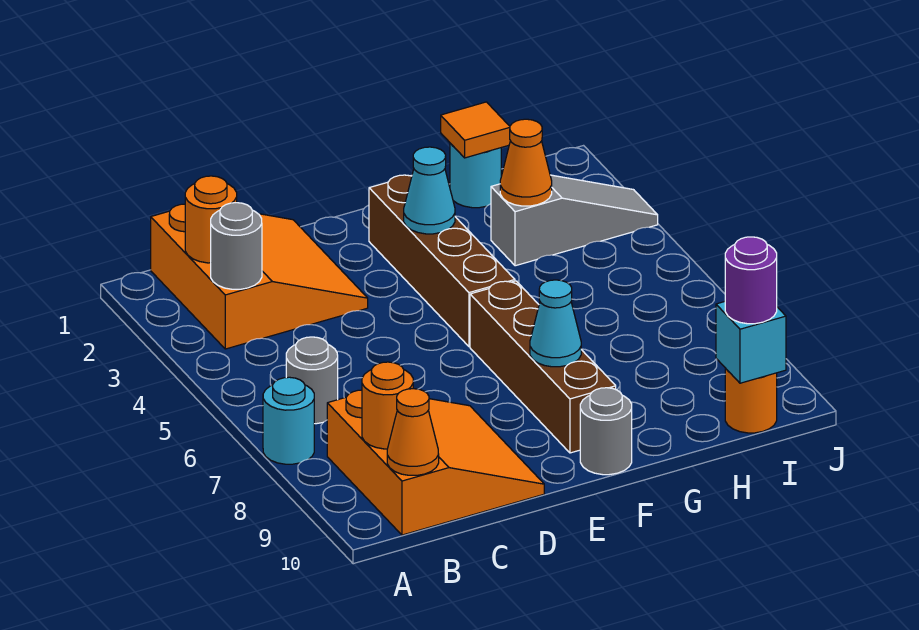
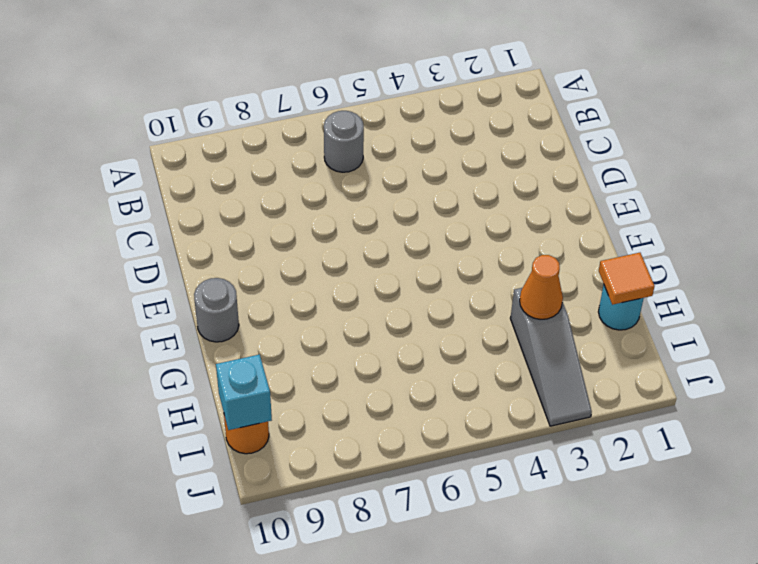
none -> cyan 1x1 round brick [263,377,314,464]
none -> orange 3x3 slope [151,204,368,349]
none -> orange 3x3 slope [327,390,544,535]

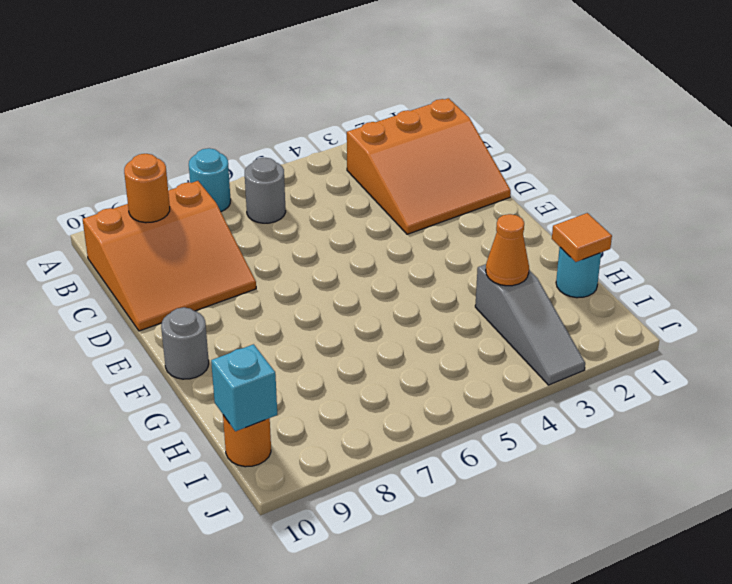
none -> brown 1x4 brick [369,175,515,347]
none -> brown 1x4 brick [470,281,616,453]
none -> orange 1x1 round brick [185,176,237,263]

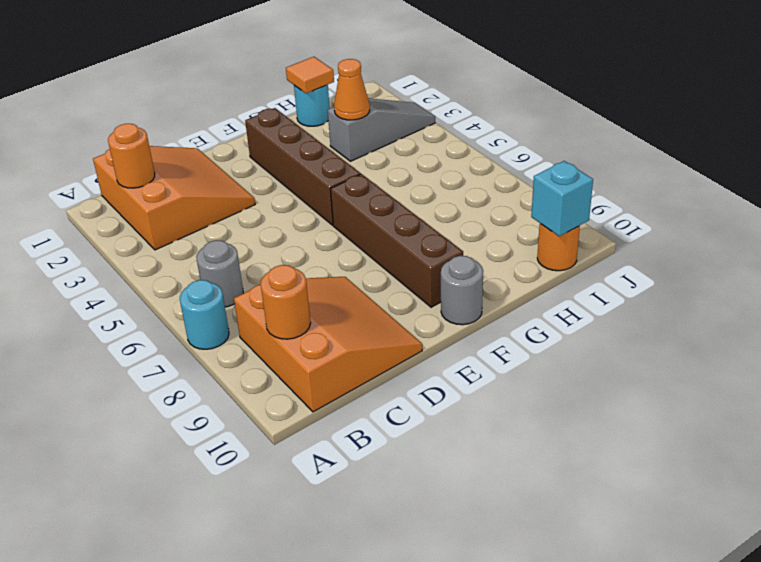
none -> grey 1x1 round brick [211,203,262,289]
none -> orange 1x1 cone [387,389,439,475]
none -> cyan 1x1 cone [404,147,455,234]

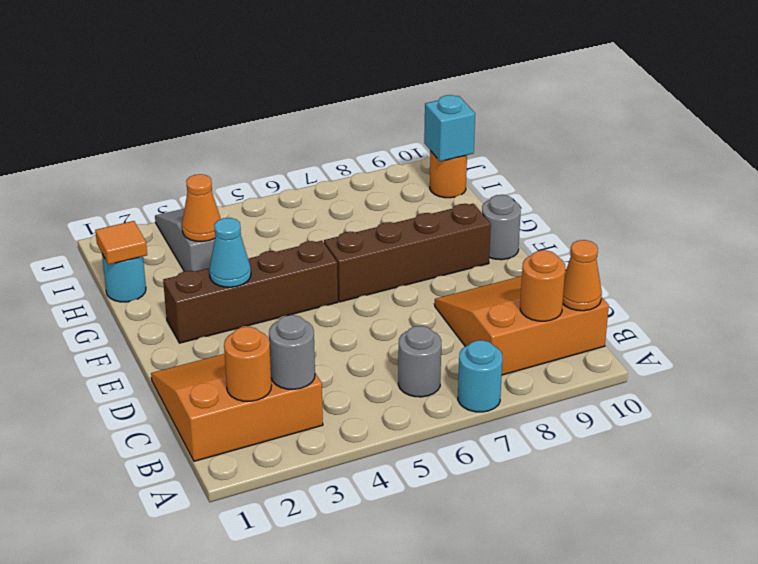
none -> cyan 1x1 cone [530,280,581,367]
none -> purple 1x1 round brick [725,237,777,324]

